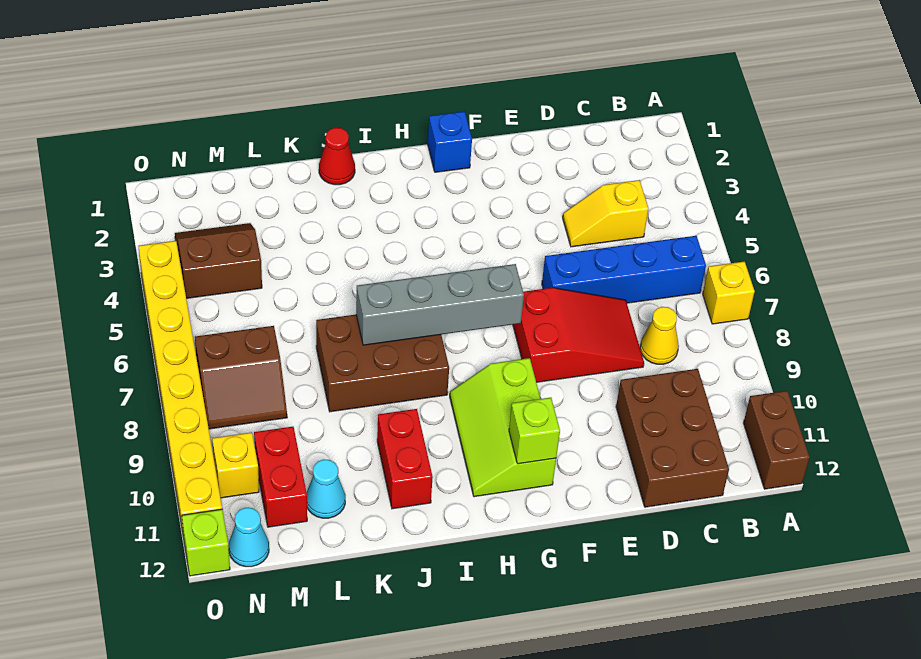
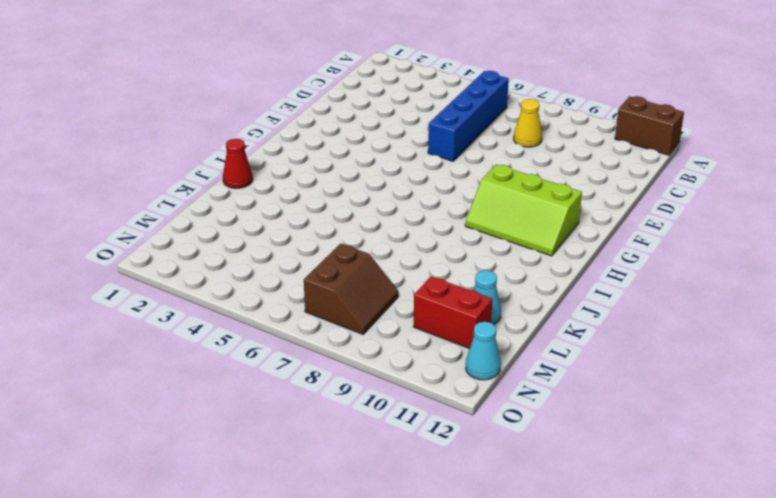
none -> yellow 1x1 brick [703,261,755,324]
none -> yellow 1x2 slope [563,180,649,247]
none -> brown 2x3 brick [616,369,729,507]

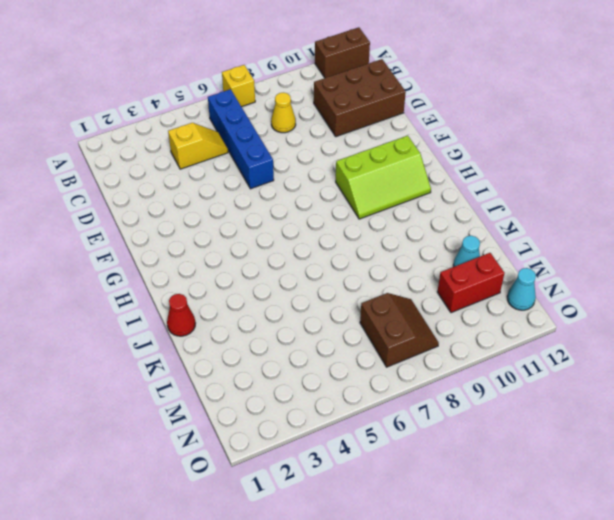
yellow 1x2 slope [168,123,228,169] -> yellow 1x2 slope turned to [563,180,649,247]
none -> red 2x3 slope [513,288,644,382]
none -> blue 1x1 brick [428,111,472,172]
none -> brown 2x3 brick [316,315,449,412]

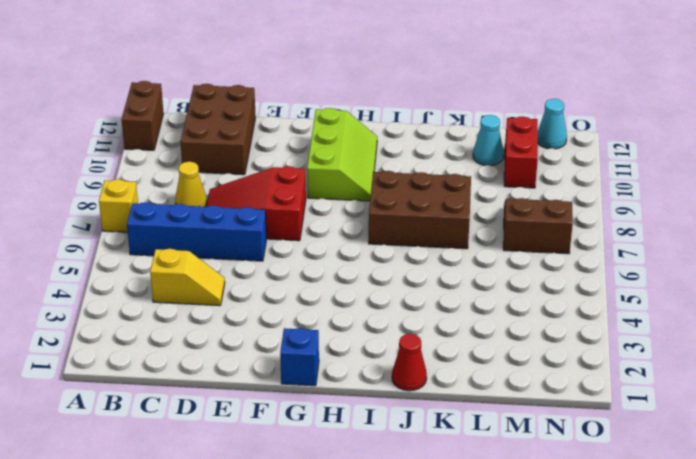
none -> red 1x2 brick [377,409,433,509]
none -> brown 2x2 slope [175,223,262,298]
none -> yellow 1x1 brick [212,432,259,498]

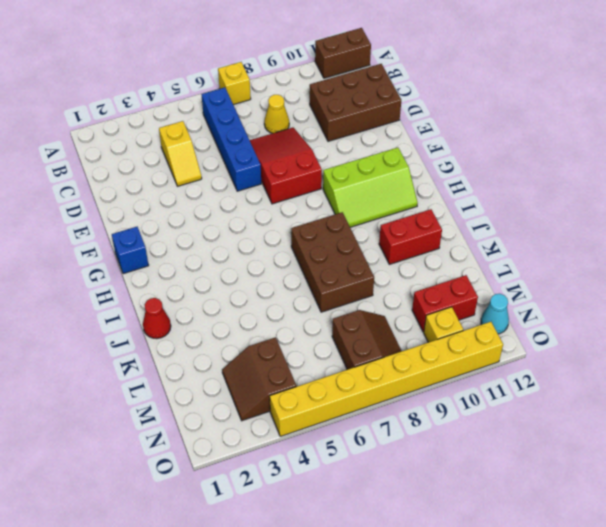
none -> cyan 1x1 cone [307,459,345,518]
none -> lime 1x1 brick [182,509,230,576]
none -> grey 1x4 brick [356,264,524,345]

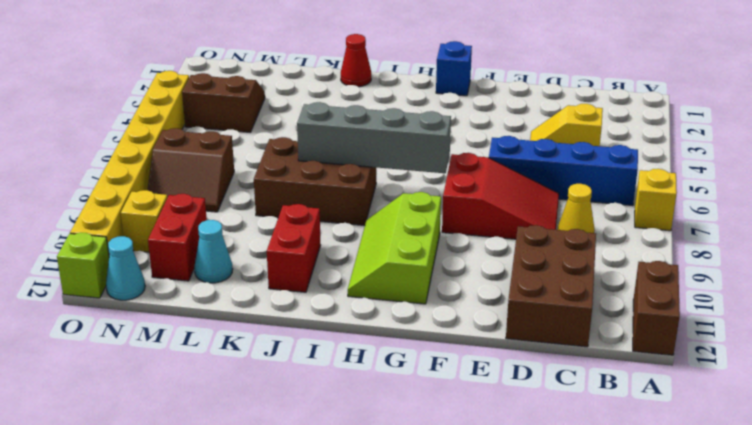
none -> lime 1x1 brick [509,398,560,464]

